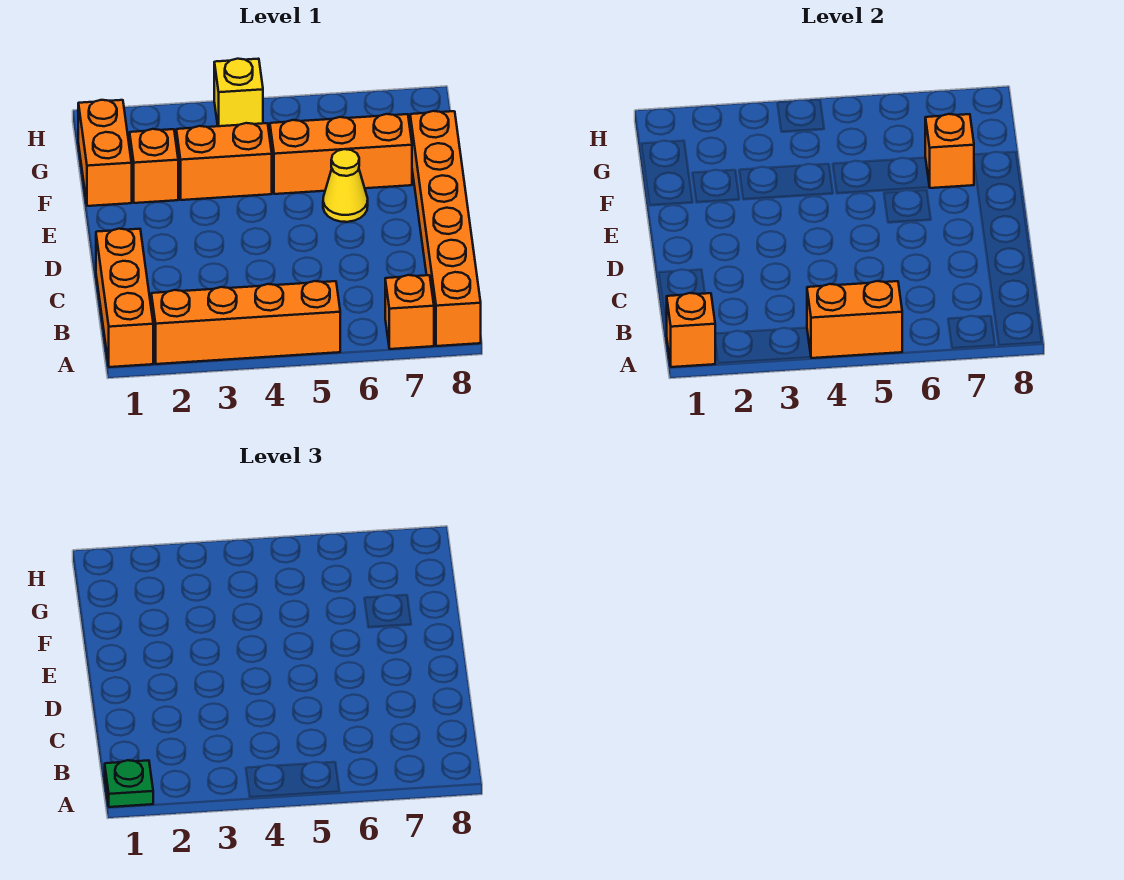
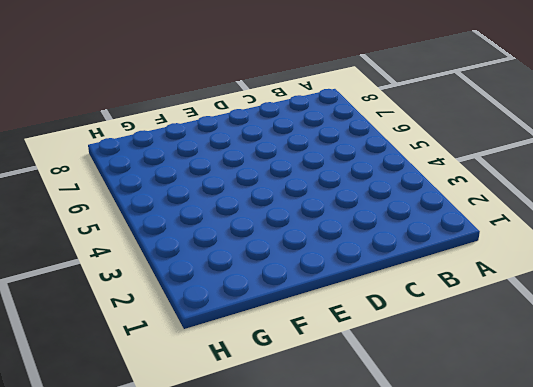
none -> orange 1x3 brick [96,229,153,367]
none -> orange 1x4 brick [151,281,340,364]
none -> orange 1x1 brick [385,275,434,349]

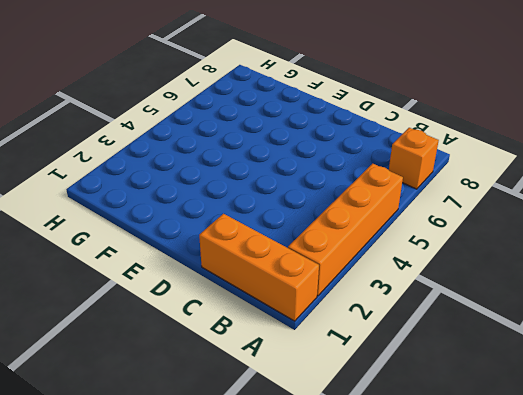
none -> orange 1x6 brick [410,111,481,346]
none -> yellow 1x1 cone [323,149,368,222]
none -> orange 1x2 brick [78,100,132,206]

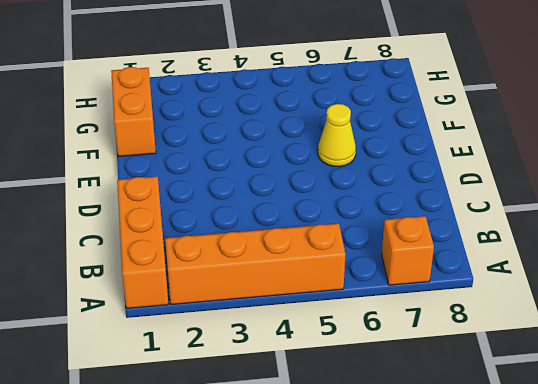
none -> orange 1x6 brick [410,111,481,346]
none -> orange 1x1 brick [130,129,178,203]
none -> orange 1x2 brick [176,123,272,200]

